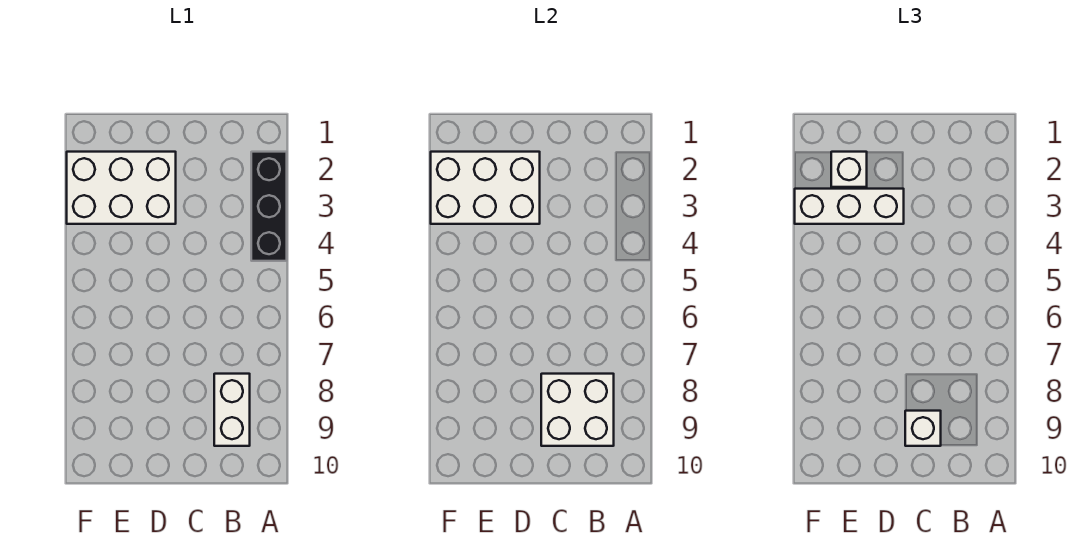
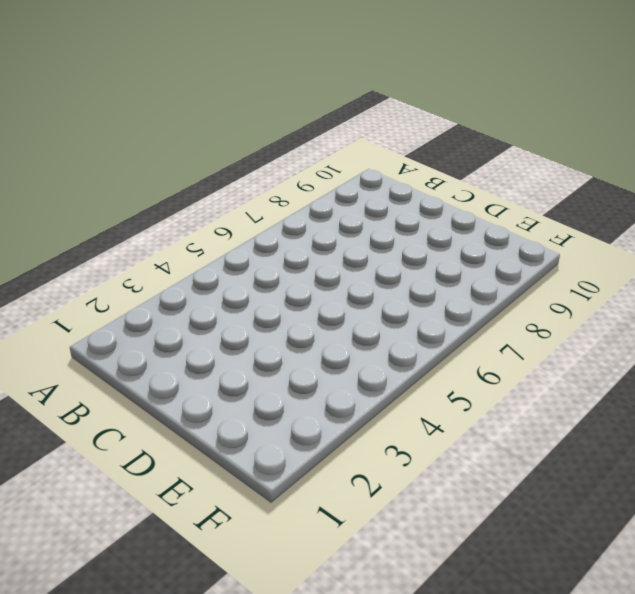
none -> black 1x3 brick [251,152,287,261]
none -> white 1x2 brick [214,374,250,446]

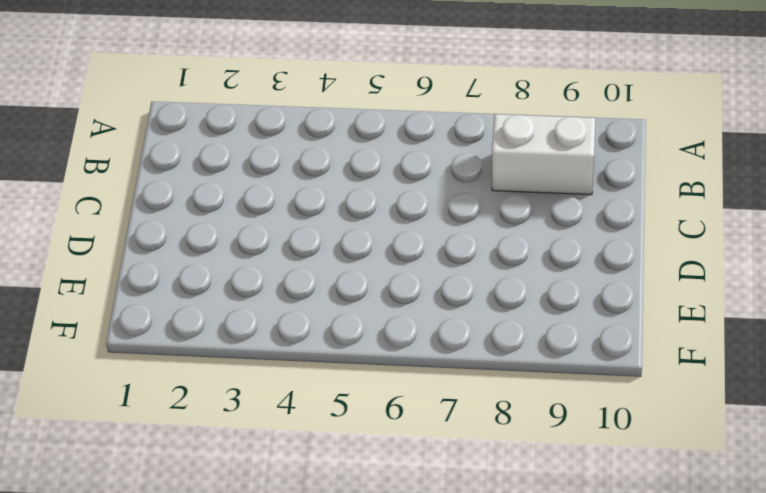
none -> black 1x3 brick [251,152,287,261]
none -> white 2x3 brick [67,152,176,224]

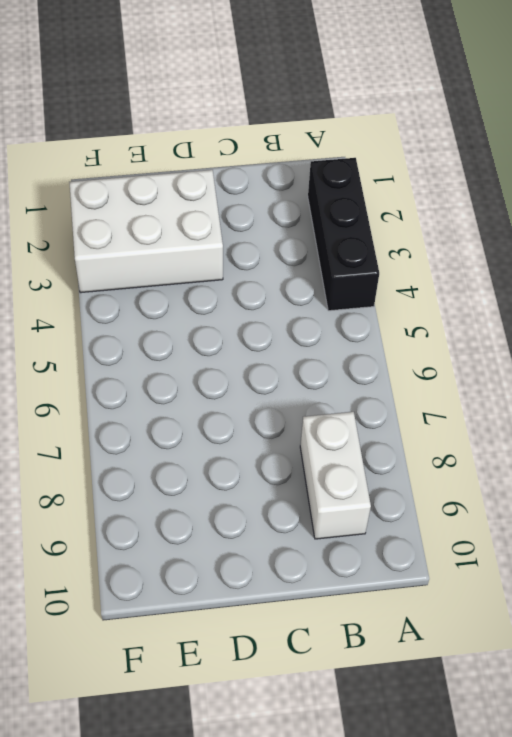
none -> white 2x2 brick [541,374,614,446]
none -> white 2x3 brick [431,152,540,224]

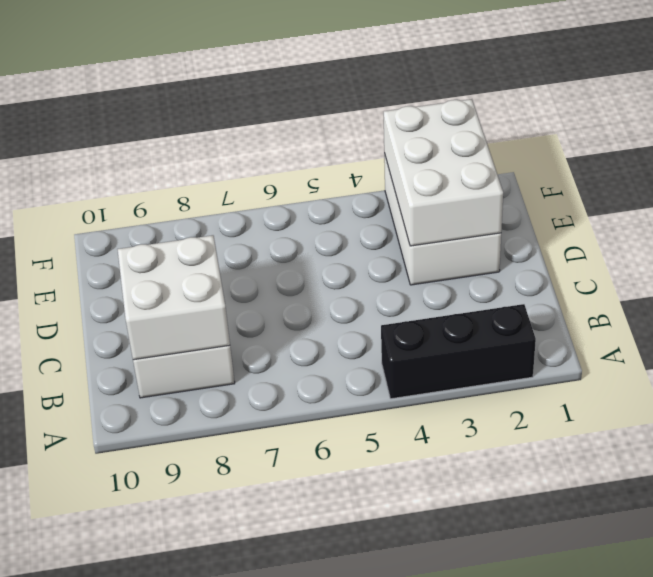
none -> white 1x1 brick [905,411,941,446]
none -> white 1x3 brick [795,189,904,224]

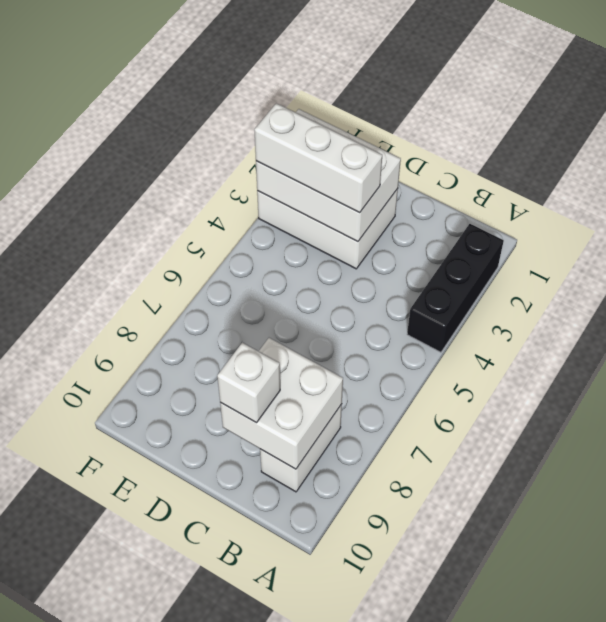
none -> white 1x1 brick [831,152,867,187]

